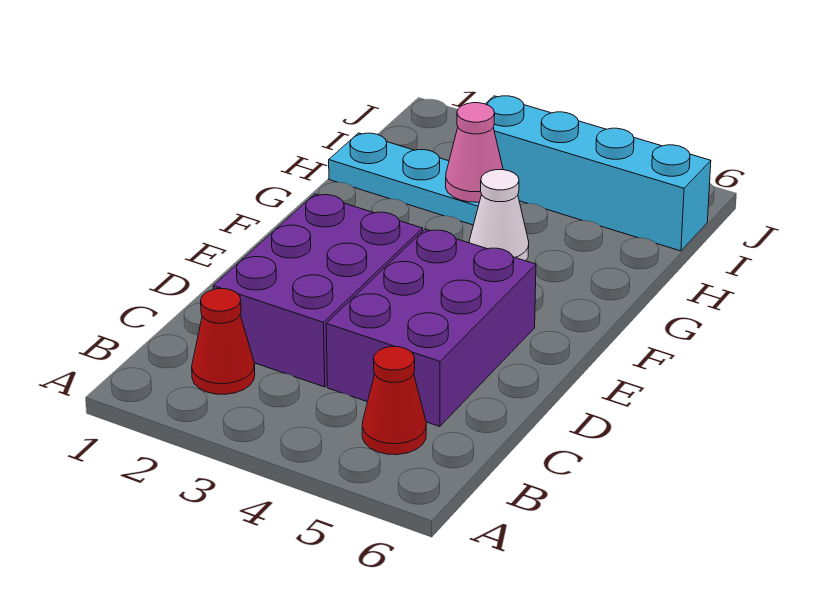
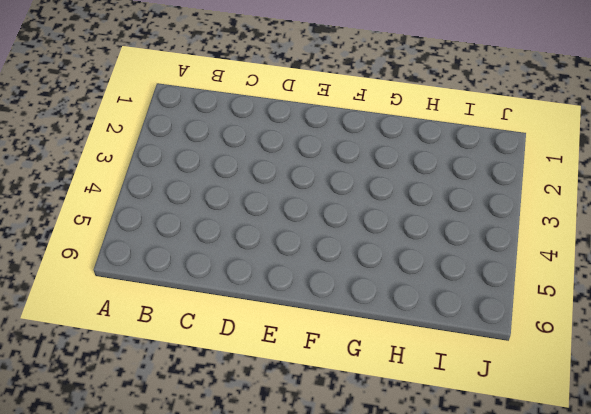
none -> red 1x1 cone [192,289,255,394]
none -> red 1x1 cone [362,347,426,455]

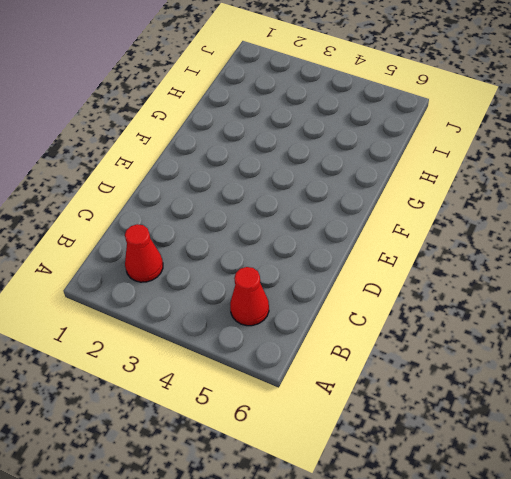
none -> purple 2x3 brick [213,194,423,387]
none -> purple 2x3 brick [326,229,536,427]

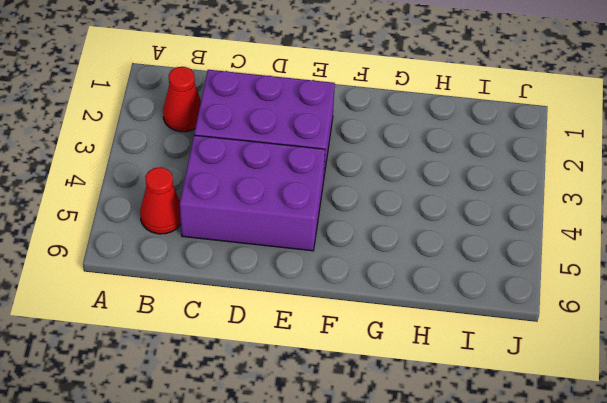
none -> white 1x1 cone [469,170,529,261]
none -> cyan 1x3 plate [329,133,479,225]

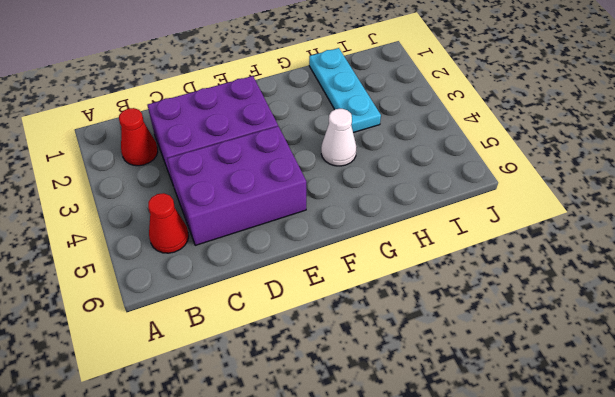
none -> cyan 1x4 brick [486,96,711,251]
none -> pink 1x1 cone [446,103,503,202]

